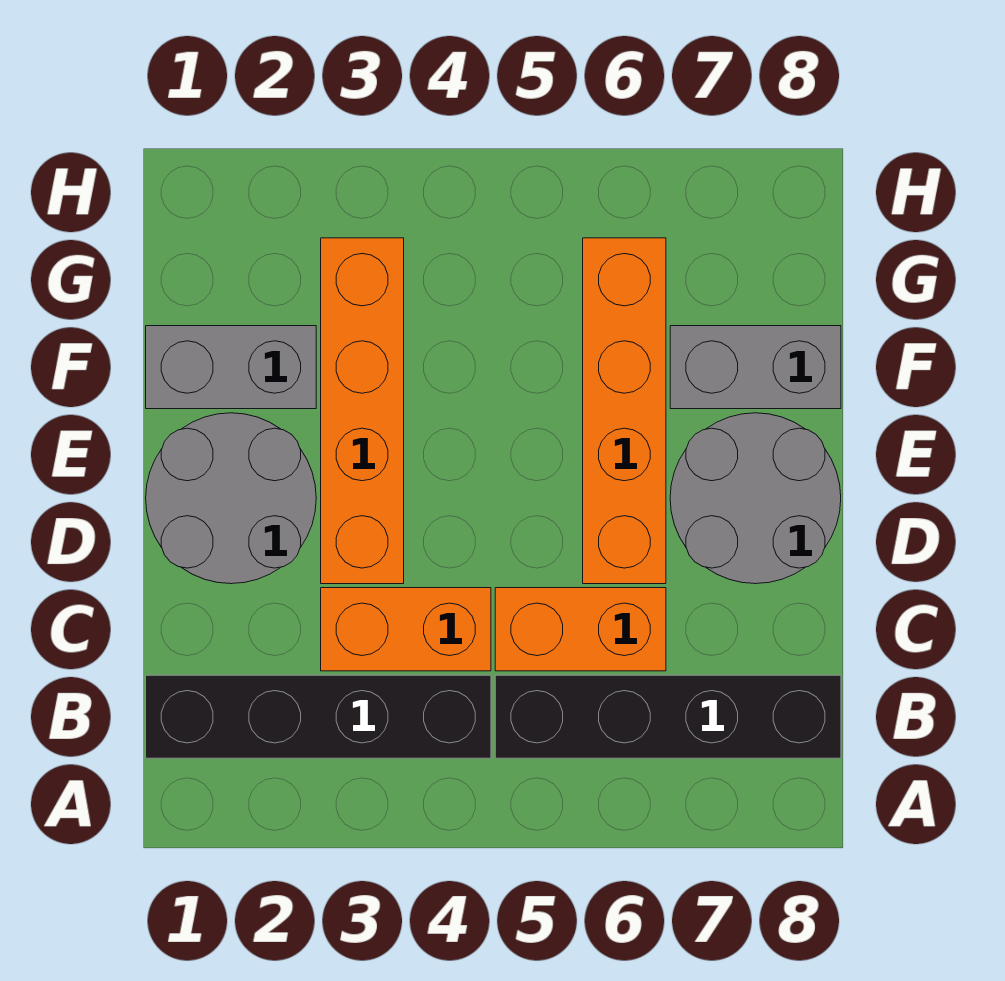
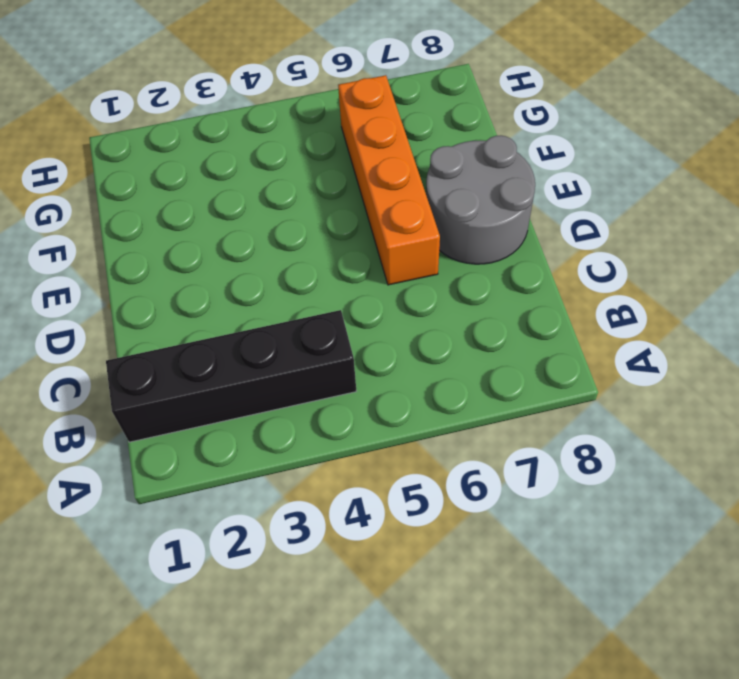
none -> black 1x4 brick [495,675,841,758]
none -> orange 1x2 brick [321,588,491,671]

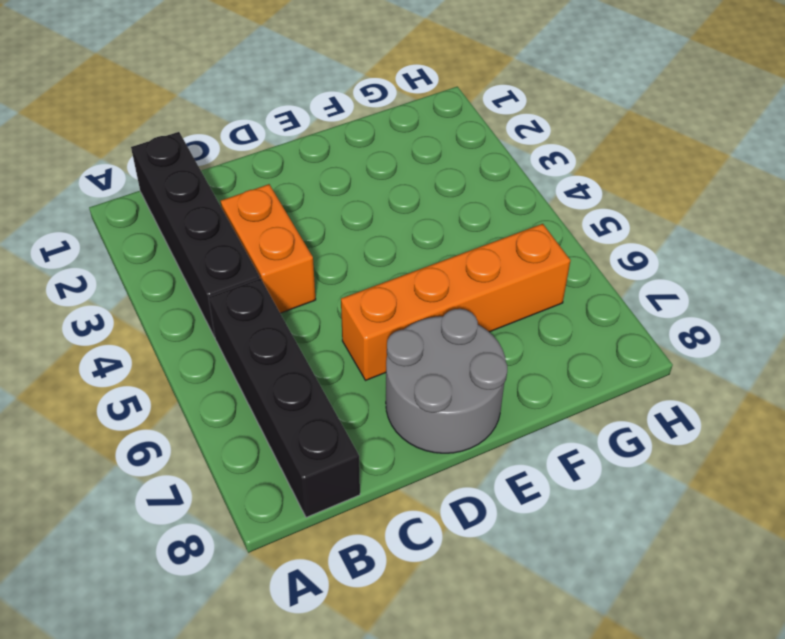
none -> orange 1x2 brick [495,588,666,671]
none -> grey 2x2 round brick [146,413,316,584]

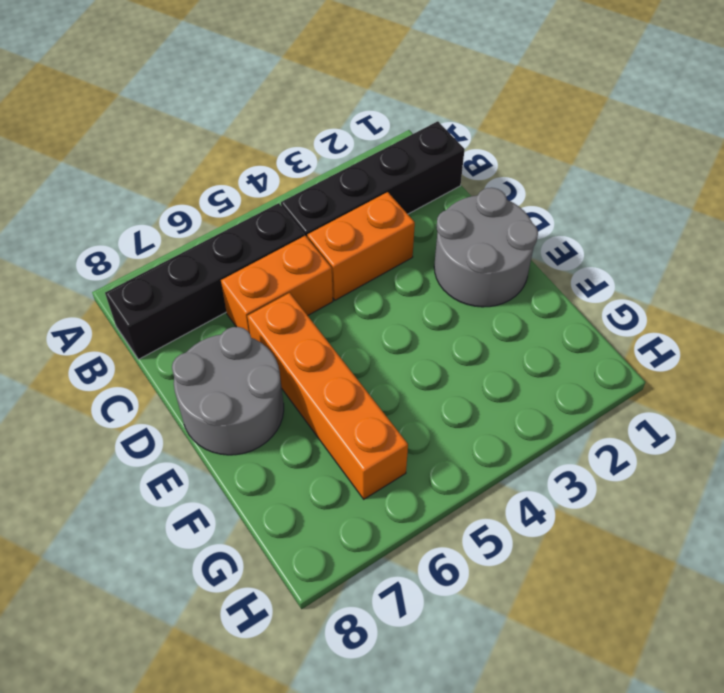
none -> orange 1x4 brick [321,238,404,584]
none -> grey 1x2 brick [146,326,316,409]

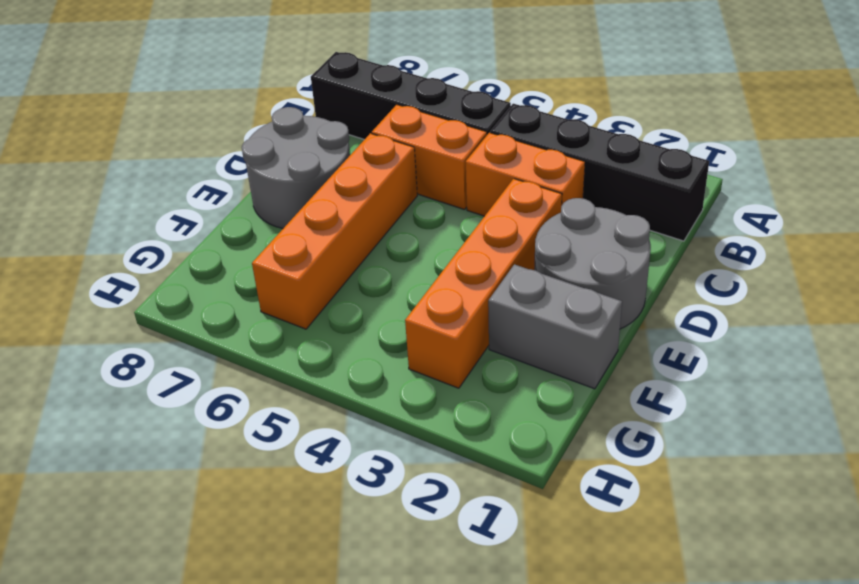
none -> grey 1x2 brick [670,326,841,409]

